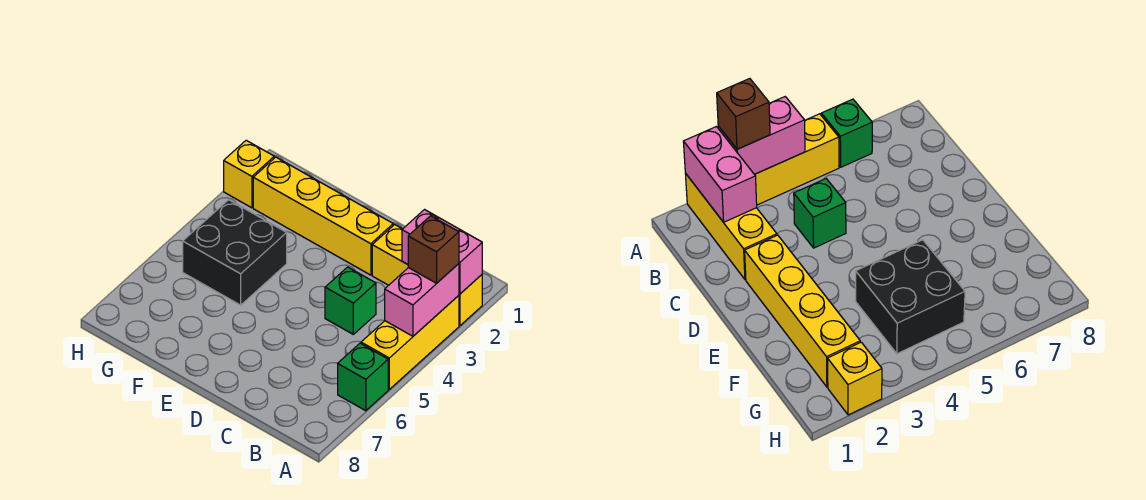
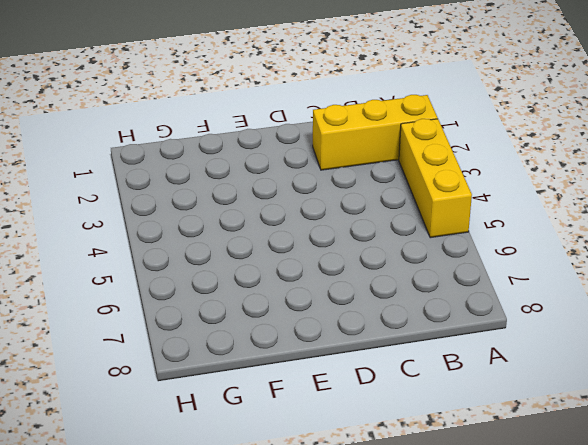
none -> green 1x1 brick [338,343,388,411]
none -> green 1x1 brick [325,267,376,334]

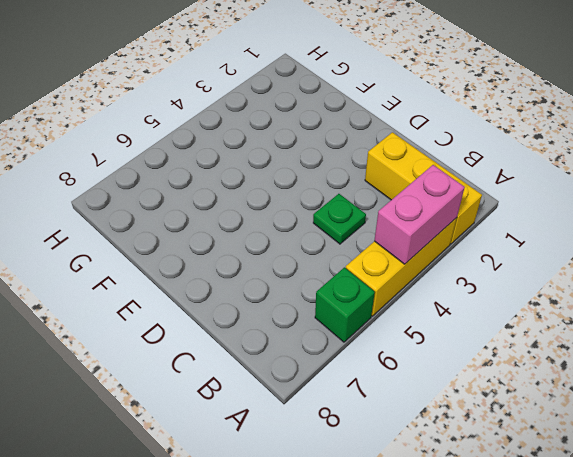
green 1x1 plate [313,194,366,244] -> green 1x1 brick [325,267,376,334]
none -> yellow 1x4 brick [253,157,393,275]
none -> black 2x2 brick [183,200,287,305]

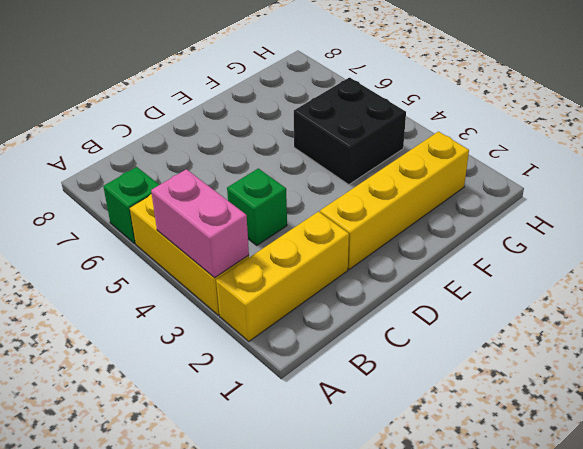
none -> yellow 1x1 brick [224,140,274,208]
none -> pink 1x2 brick [402,210,482,294]

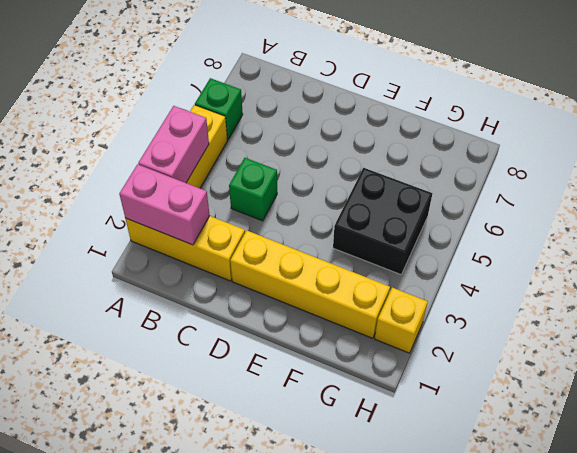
none -> brown 1x1 brick [408,216,459,283]

